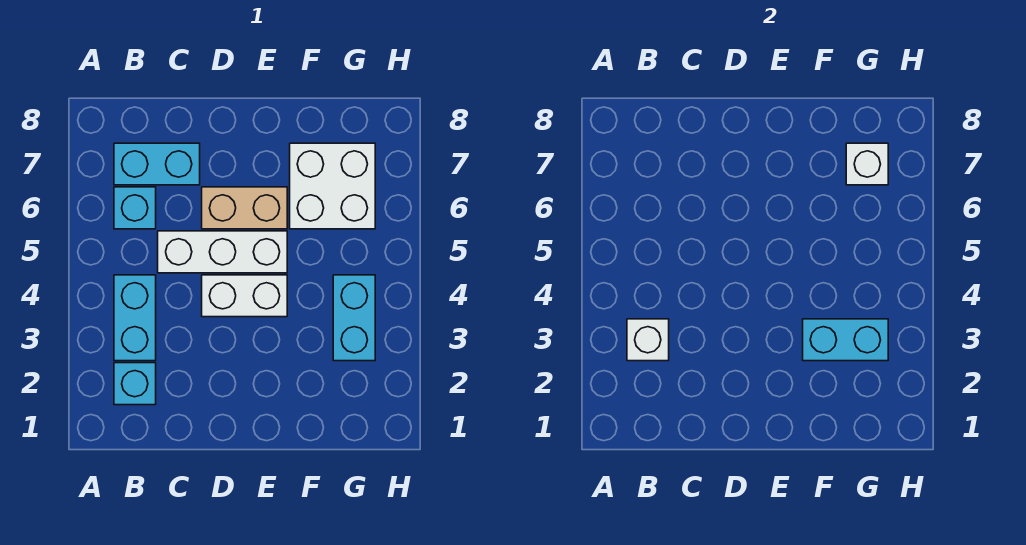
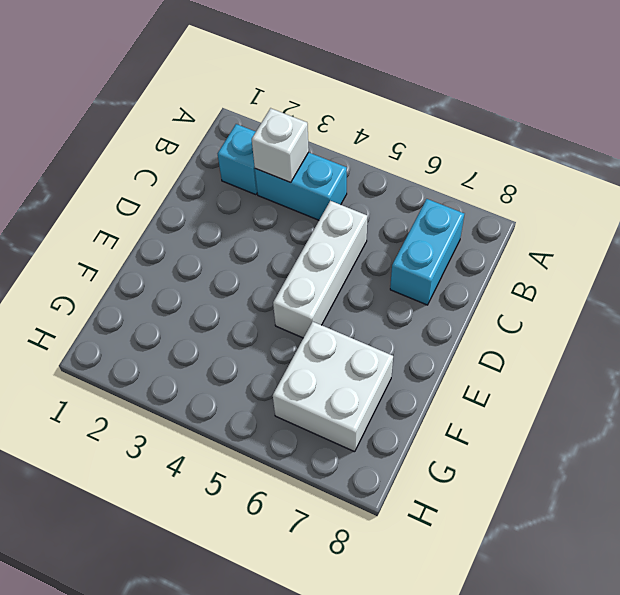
none -> cyan 1x1 brick [114,187,156,229]
none -> white 1x2 brick [202,275,287,317]
none -> tan 1x2 brick [202,187,287,229]

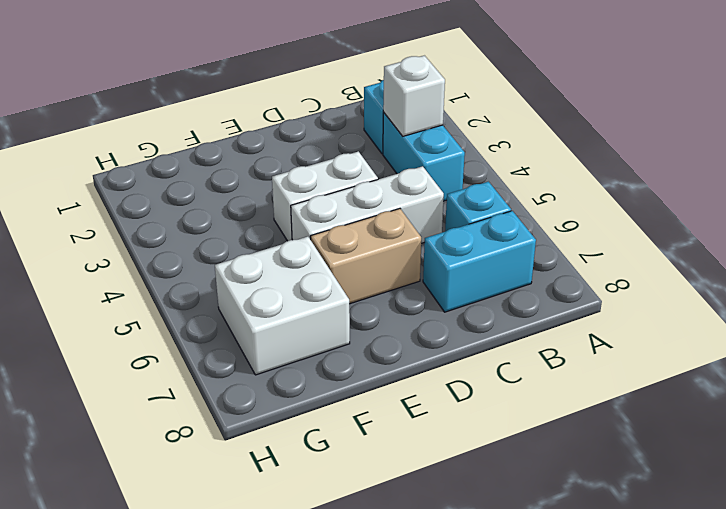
none -> cyan 1x2 brick [333,275,375,361]
none -> cyan 1x2 brick [803,319,888,361]
none -> white 1x1 brick [846,143,888,185]

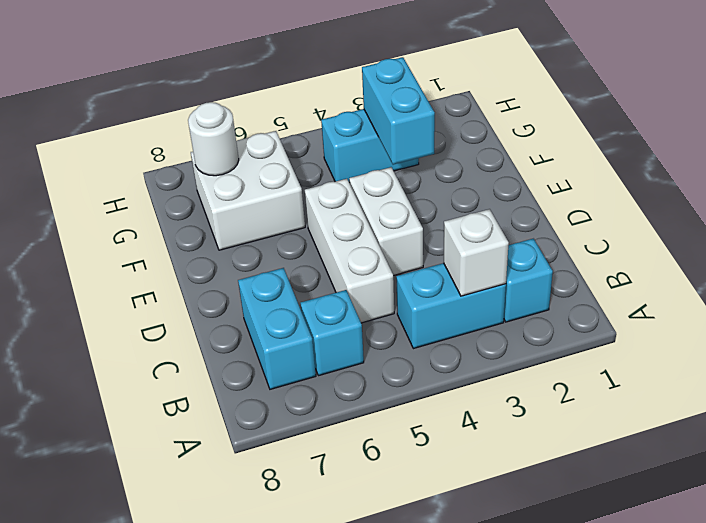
white 1x1 round brick [188,102,239,176] -> white 1x1 brick [846,143,888,185]
none -> tan 1x2 brick [202,187,287,229]

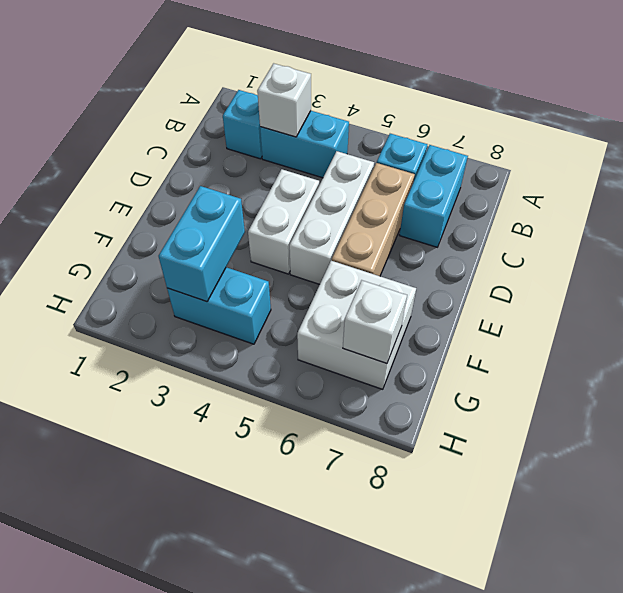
tan 1x3 brick [332,163,415,276] -> tan 1x2 brick [202,187,287,229]

